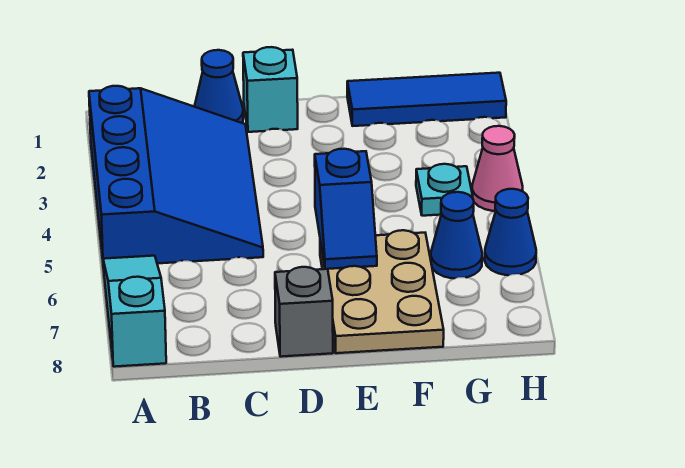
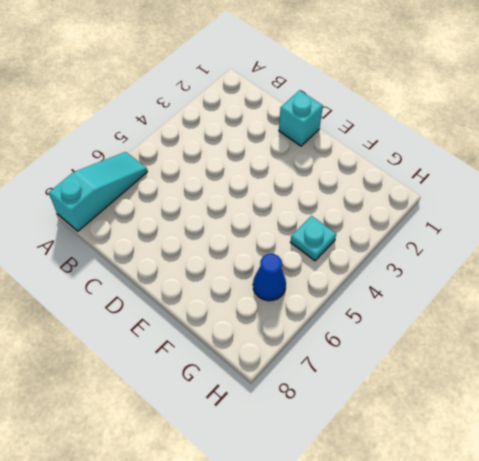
none -> blue 3x4 slope [89,86,263,263]
none -> blue 1x1 cone [194,50,243,123]
none -> grey 1x1 brick [275,267,333,357]

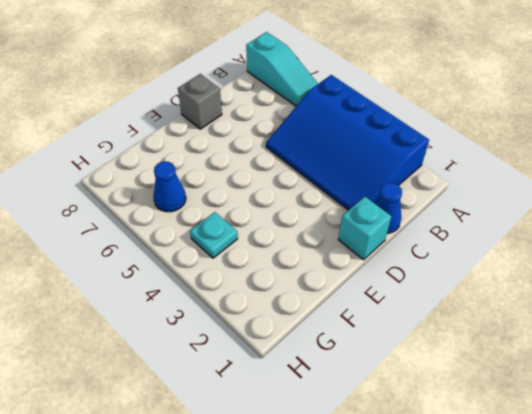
none -> tan 2x3 plate [320,230,444,353]
none -> blue 1x3 tile [347,73,506,126]
none -> pink 1x1 cone [472,126,523,211]

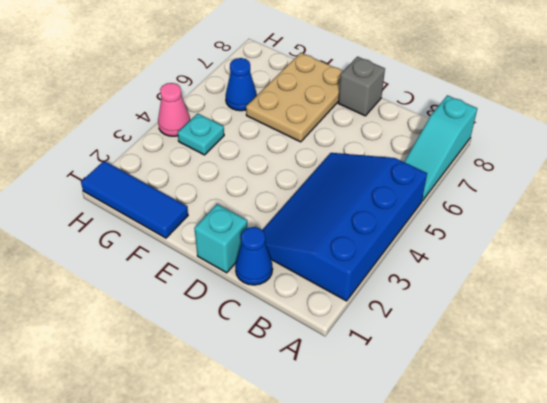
none -> blue 1x1 cone [485,189,536,275]
none -> blue 1x2 slope [315,149,377,269]

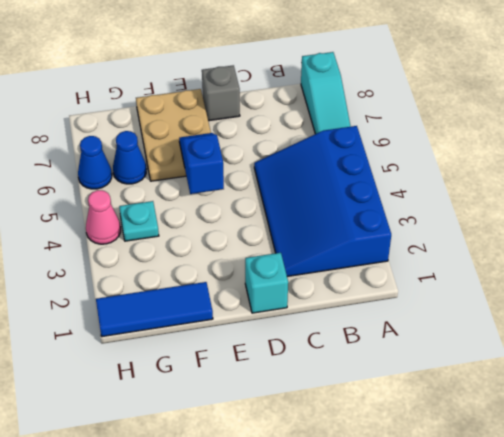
none -> blue 1x1 cone [194,50,243,123]

